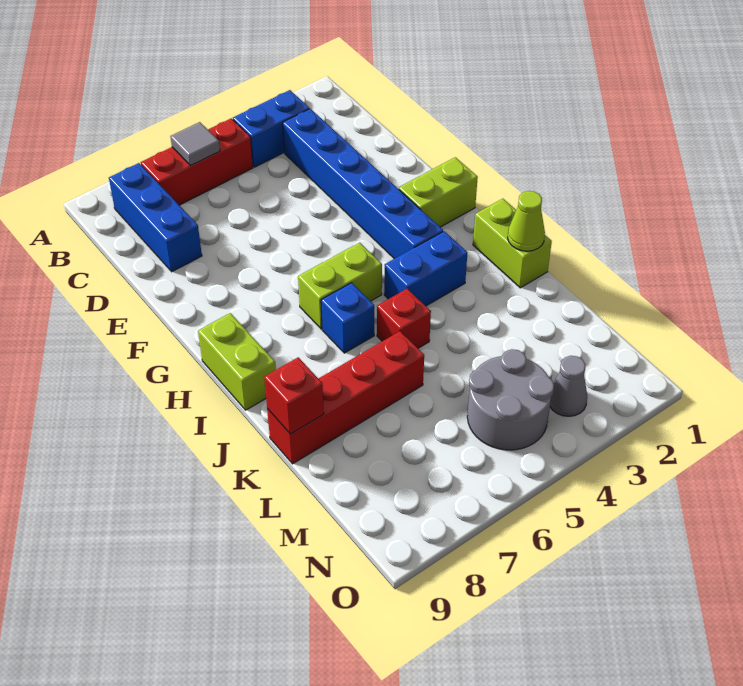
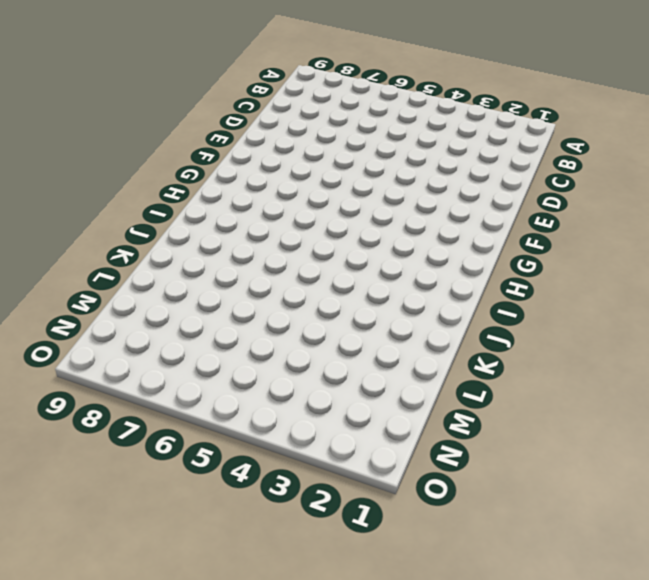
none -> blue 1x2 brick [233,90,309,167]
none -> red 1x3 brick [141,118,253,205]
none -> blue 1x3 brick [109,163,202,272]

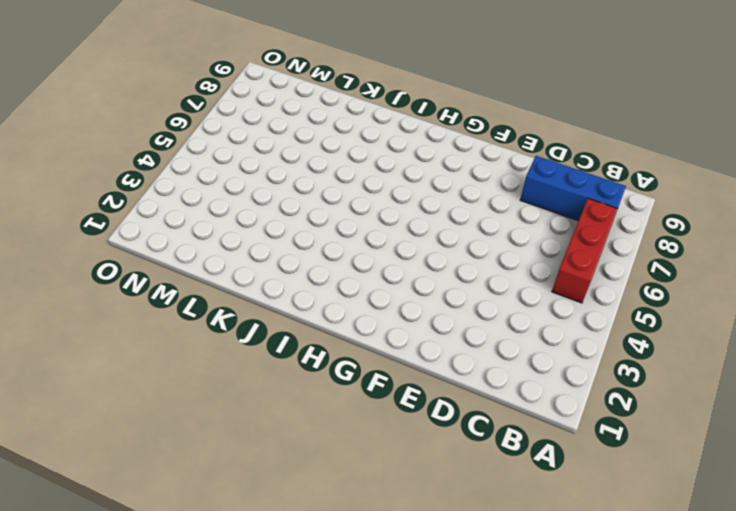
none -> blue 1x2 brick [233,90,309,167]
none -> blue 1x6 brick [283,109,443,259]
none -> lime 1x2 brick [399,157,478,227]

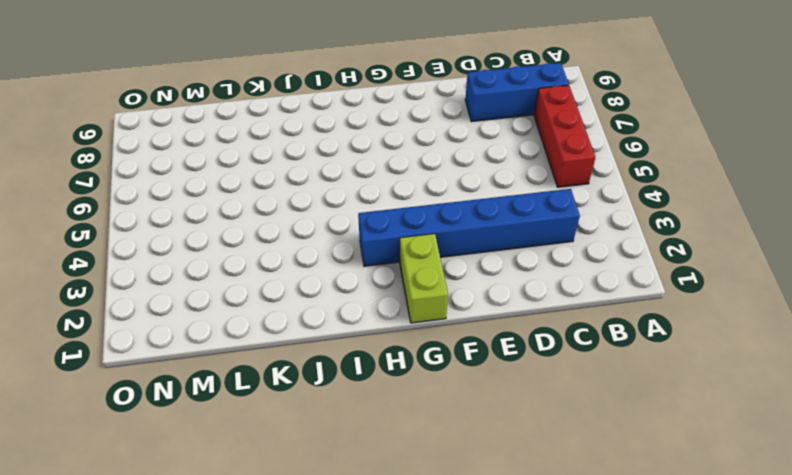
none -> blue 1x2 brick [233,90,309,167]
none -> lime 1x2 brick [298,242,382,329]
none -> lime 1x2 brick [198,313,276,410]

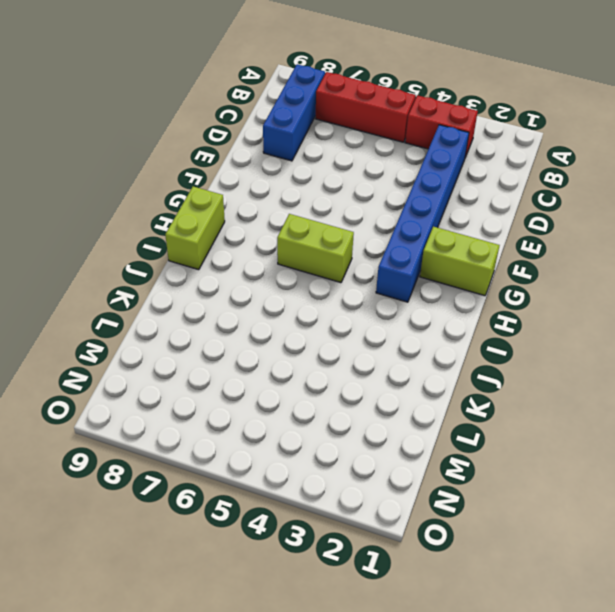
red 1x2 brick [405,95,478,157] -> blue 1x2 brick [233,90,309,167]
none -> lime 1x2 brick [473,199,552,288]
none -> blue 1x2 brick [384,231,467,306]
none -> blue 1x1 brick [321,283,374,353]

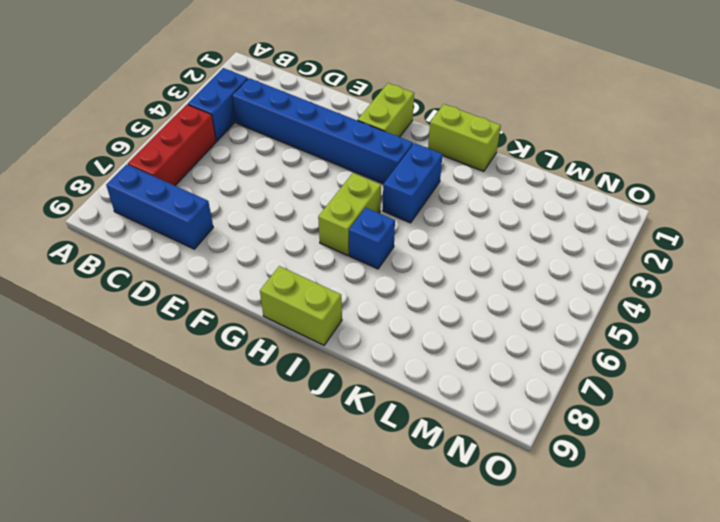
none -> red 1x1 brick [377,289,431,348]
none -> red 1x4 brick [267,331,424,464]
none -> grey 2x2 round brick [467,349,554,450]

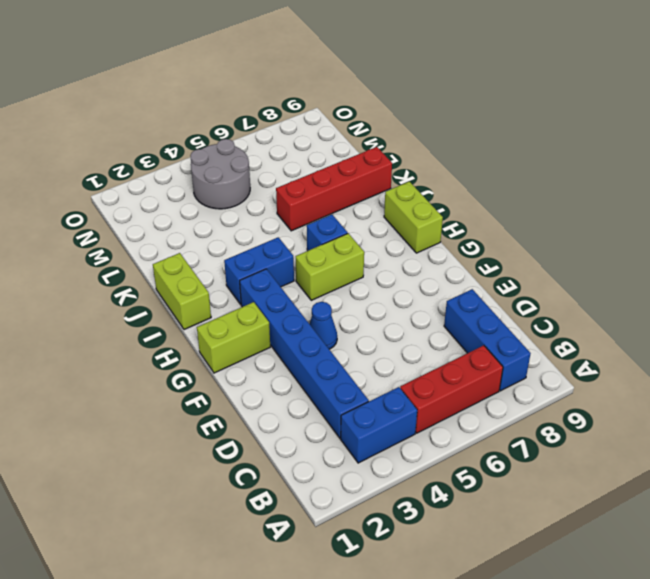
blue 1x1 cone [310,302,337,349] -> none
none -> red 1x1 brick [377,289,431,348]
none -> grey 1x1 cone [550,356,587,416]
none -> grey 1x1 tile [170,122,220,165]

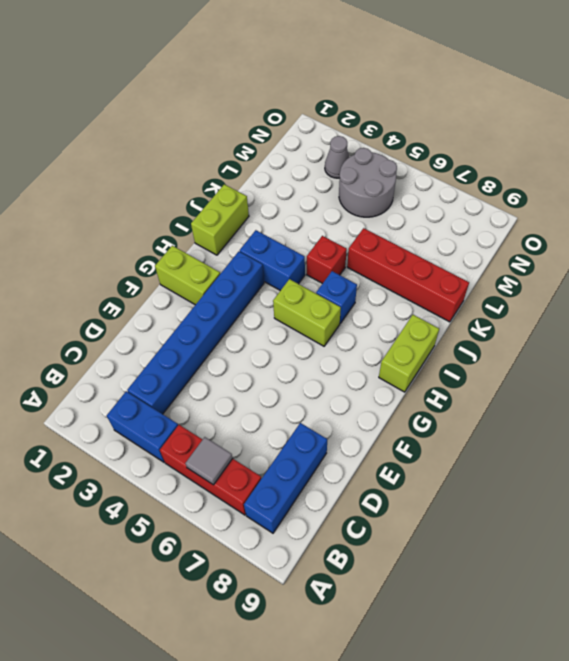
none -> lime 1x1 cone [508,191,545,251]
none -> red 1x1 brick [264,357,324,434]

